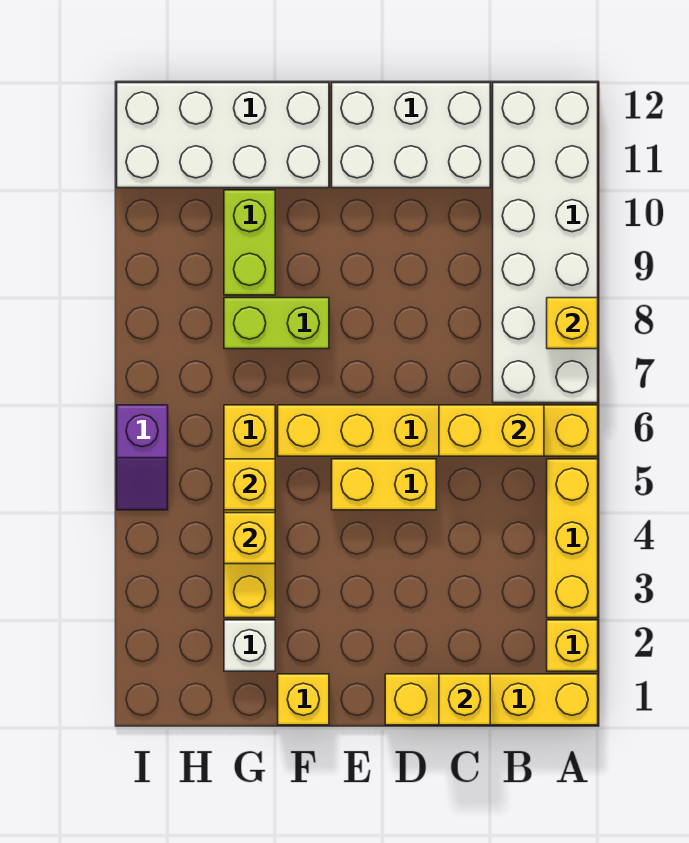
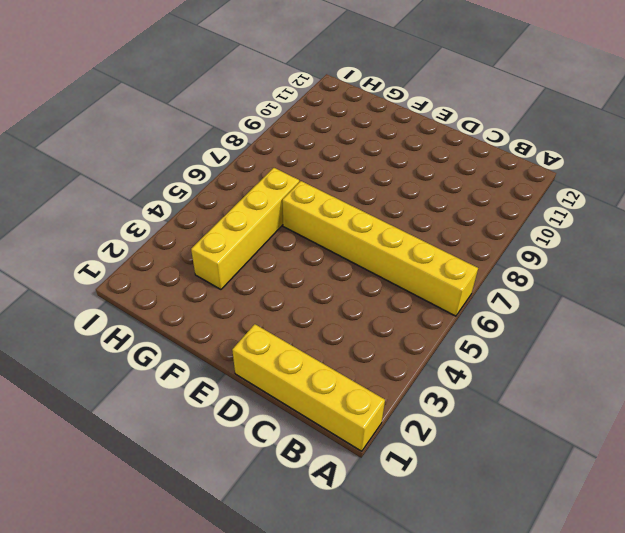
none -> yellow 1x1 brick [547,620,598,671]
none -> yellow 1x3 brick [547,459,598,618]
none -> white 2x6 brick [493,83,598,403]

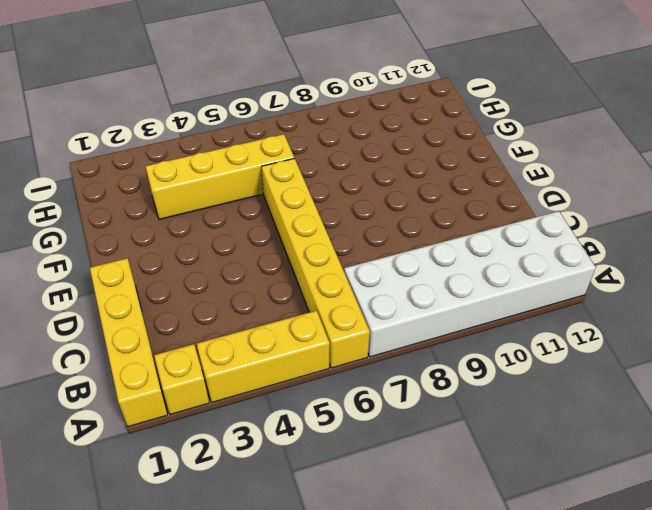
none -> white 2x3 brick [332,83,490,188]
none -> yellow 1x2 brick [332,459,436,510]
none -> yellow 1x1 brick [278,674,329,725]

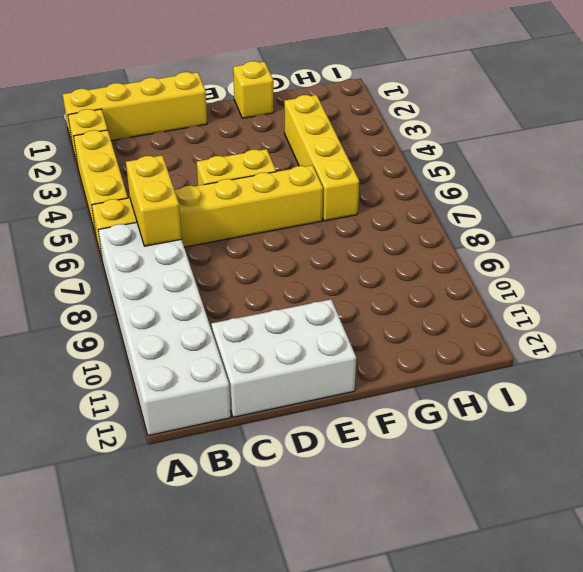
yellow 1x2 brick [126,156,182,246] -> yellow 1x2 brick turned to [439,405,544,456]
none -> lime 1x2 brick [224,298,329,349]
none -> white 2x4 brick [117,83,329,188]
none -> white 1x1 brick [224,620,275,671]

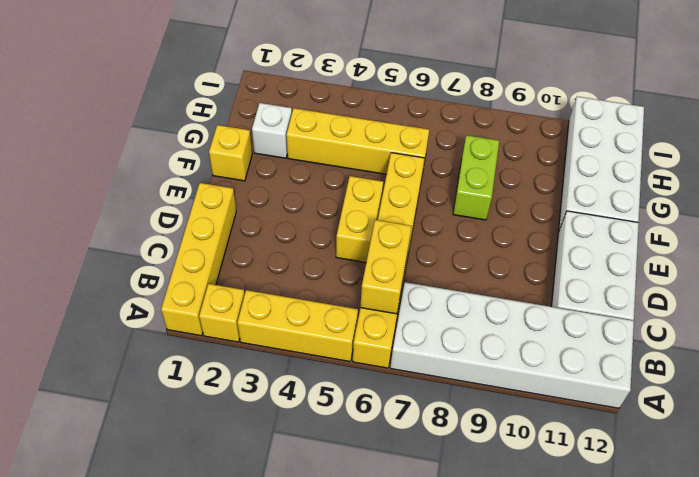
none -> lime 1x2 brick [224,190,275,295]
none -> purple 1x2 slope [117,405,168,510]
none -> yellow 1x1 brick [547,298,598,349]

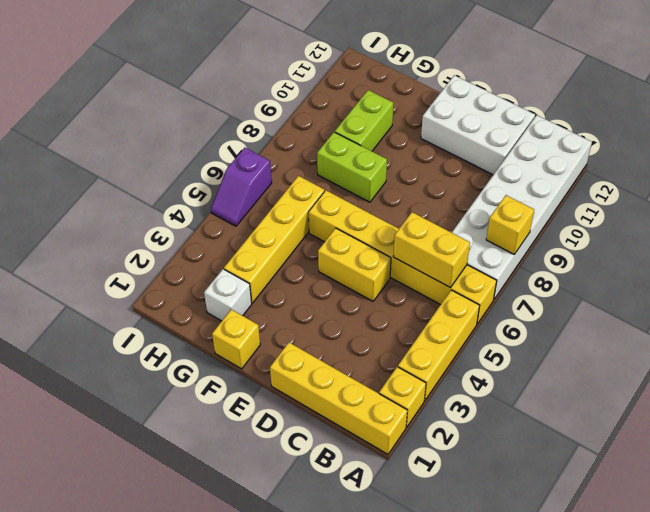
none -> white 2x4 brick [117,83,329,188]
none -> yellow 1x1 brick [439,674,490,725]
none -> yellow 1x1 brick [224,513,275,564]

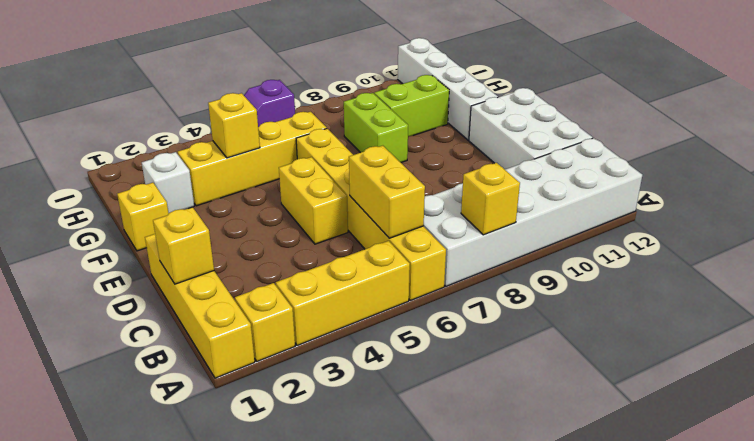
white 1x4 brick [398,38,498,140] -> white 2x4 brick [117,83,329,188]
none -> yellow 1x1 brick [224,459,275,510]

